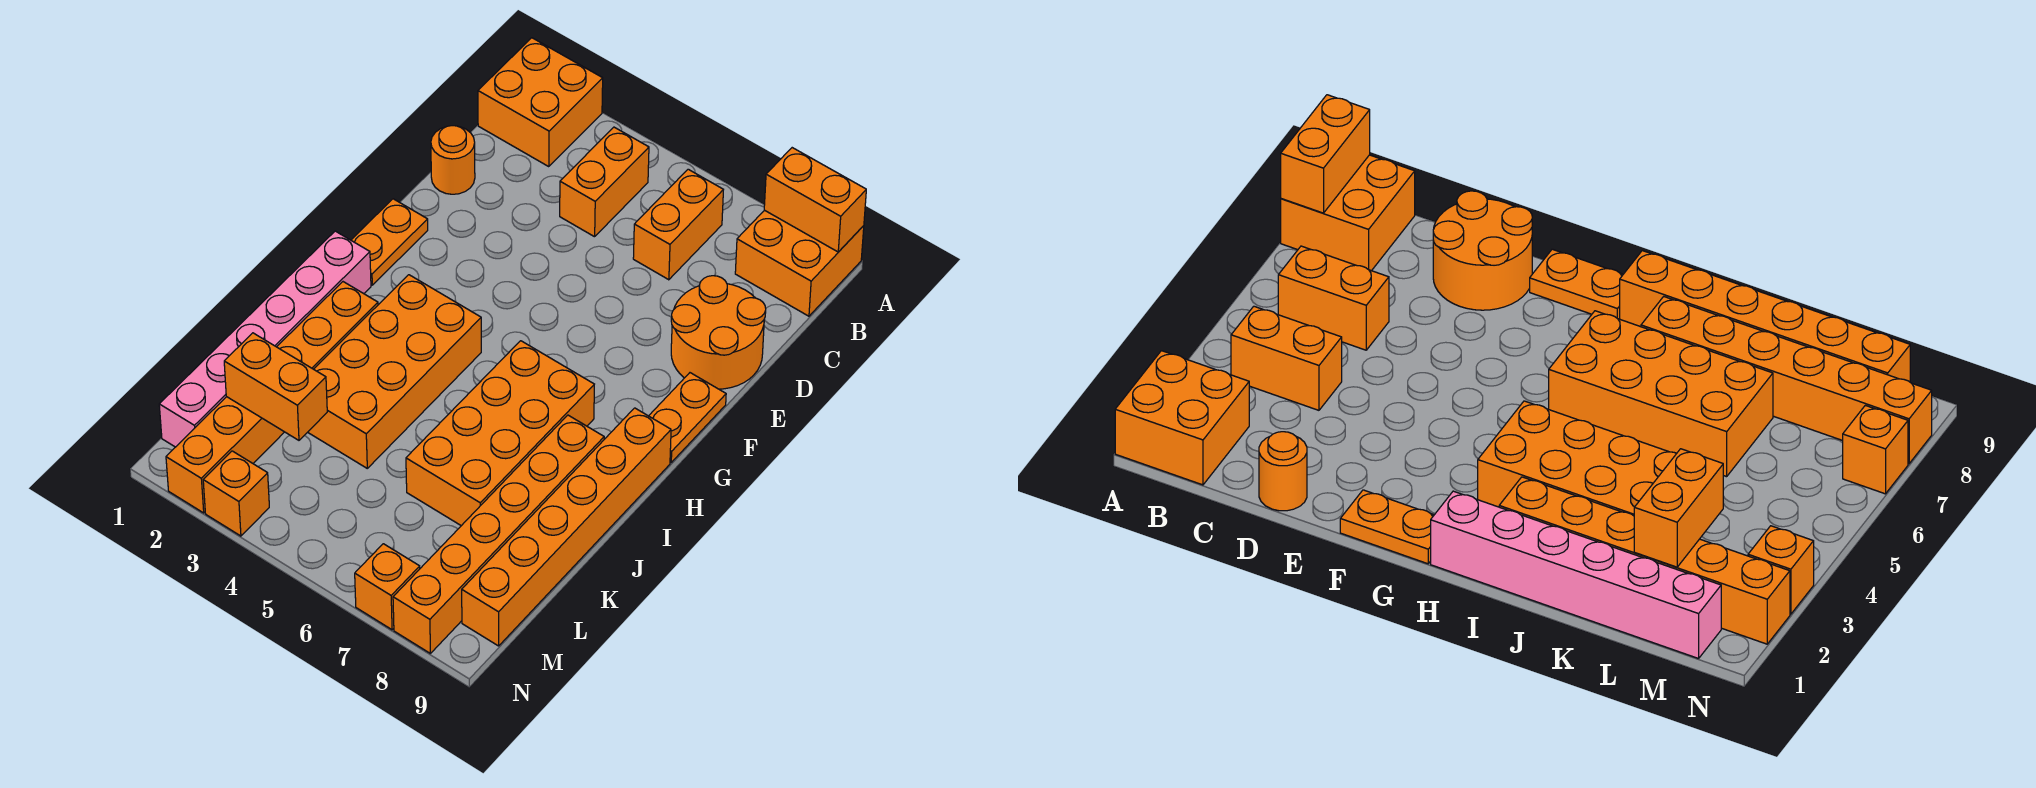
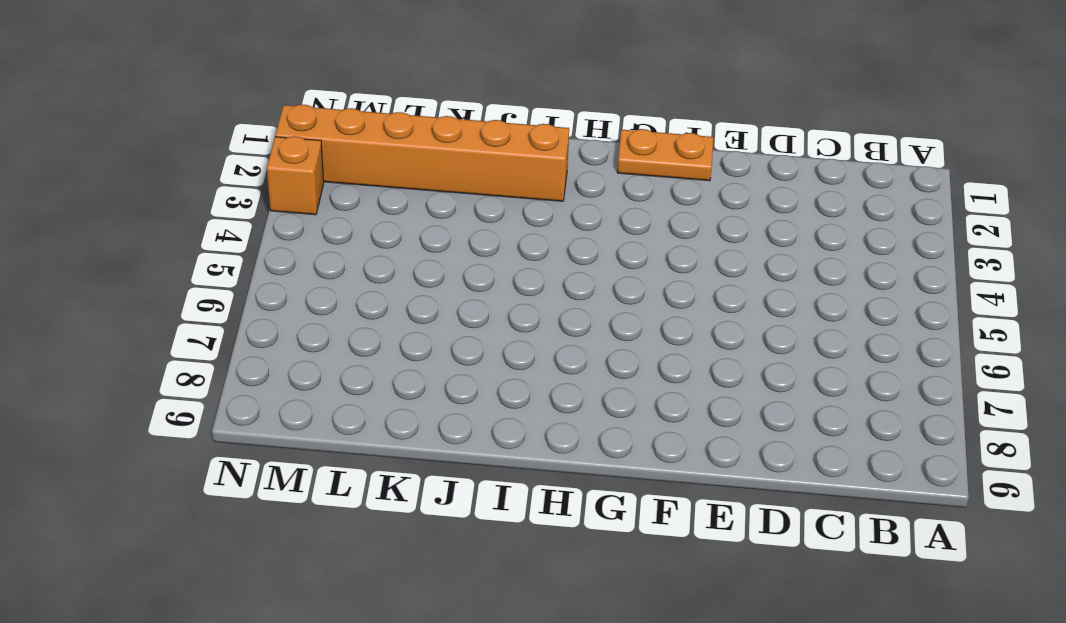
none -> orange 2x2 brick [478,38,603,167]
none -> orange 2x2 brick [735,210,864,316]
none -> orange 1x2 brick [560,127,649,237]

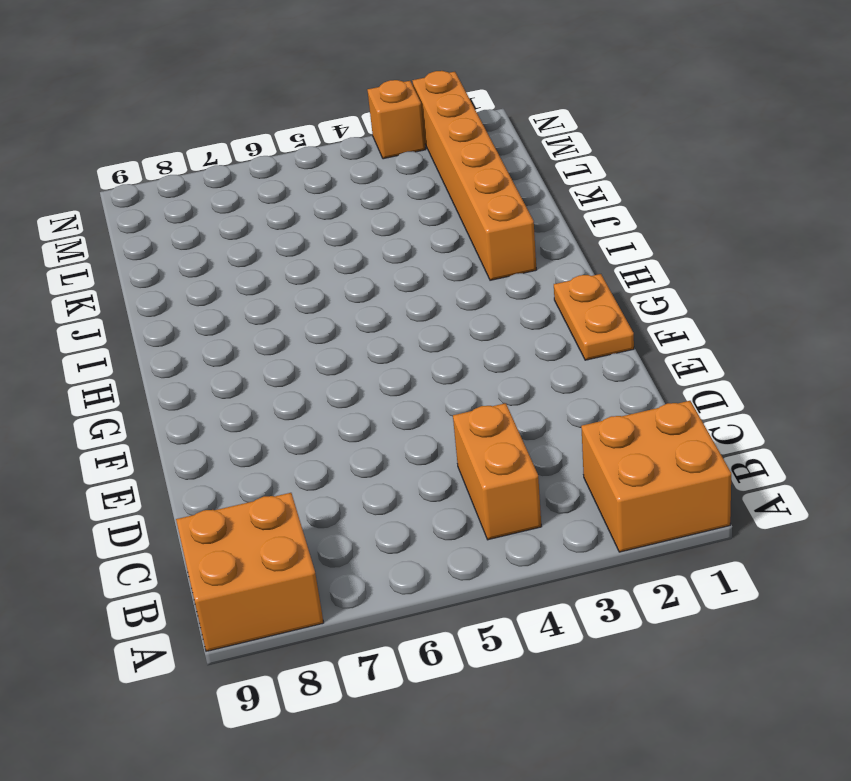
none -> orange 1x2 brick [633,169,723,280]
none -> orange 1x1 round brick [431,126,475,194]
none -> orange 2x2 round brick [671,276,766,389]

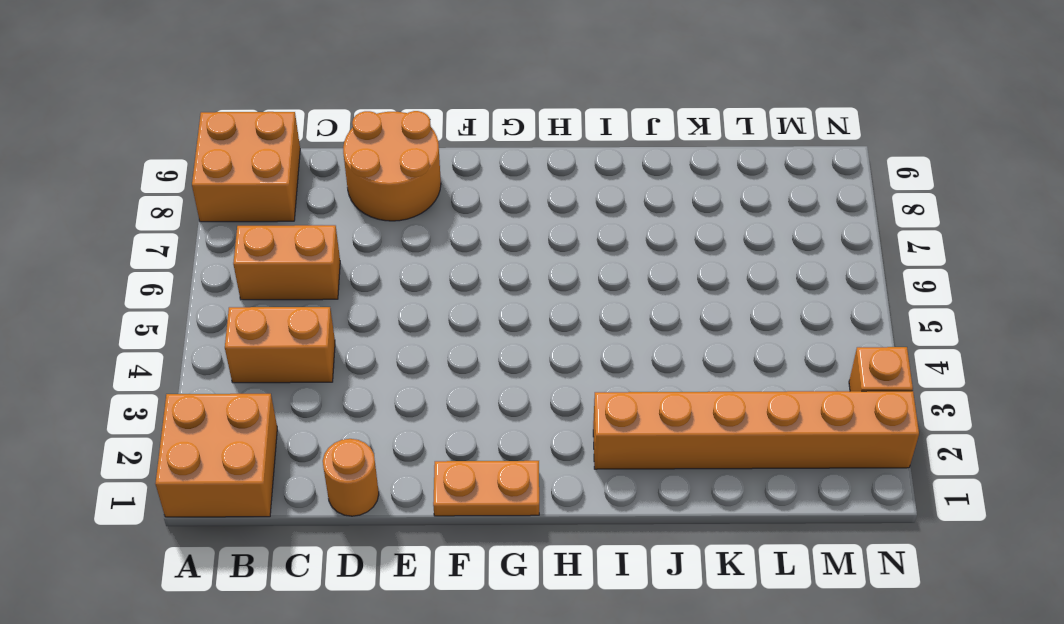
none -> orange 1x2 plate [649,373,726,462]
none -> pink 1x6 brick [159,231,371,447]
none -> orange 2x4 brick [308,275,481,468]

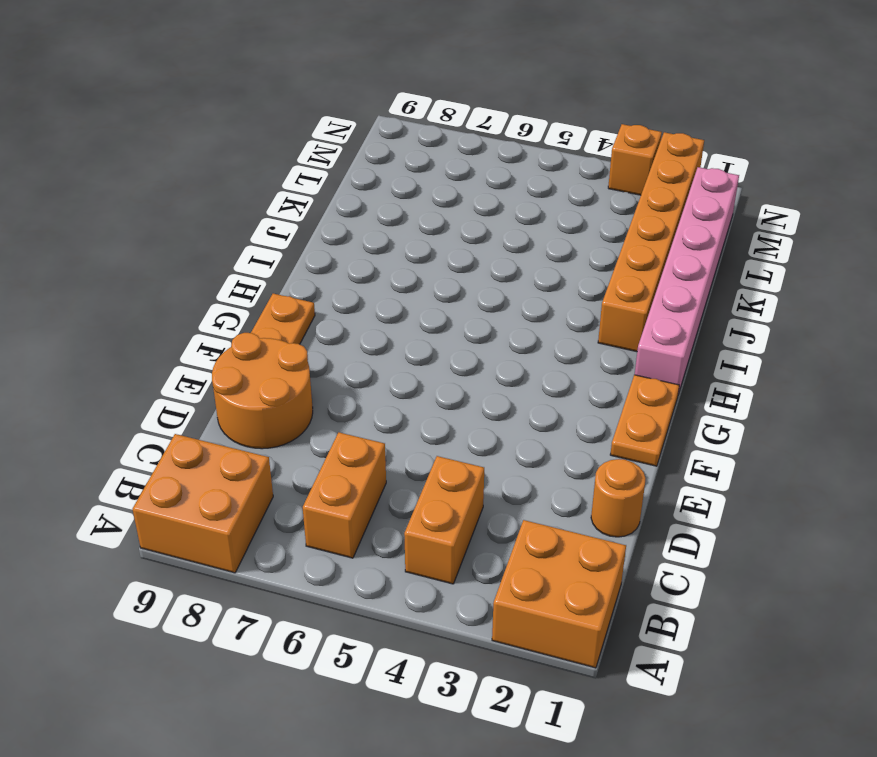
none -> orange 2x4 brick [308,275,481,468]
none -> orange 2x4 brick [406,341,594,526]
none -> orange 1x6 brick [462,408,671,646]

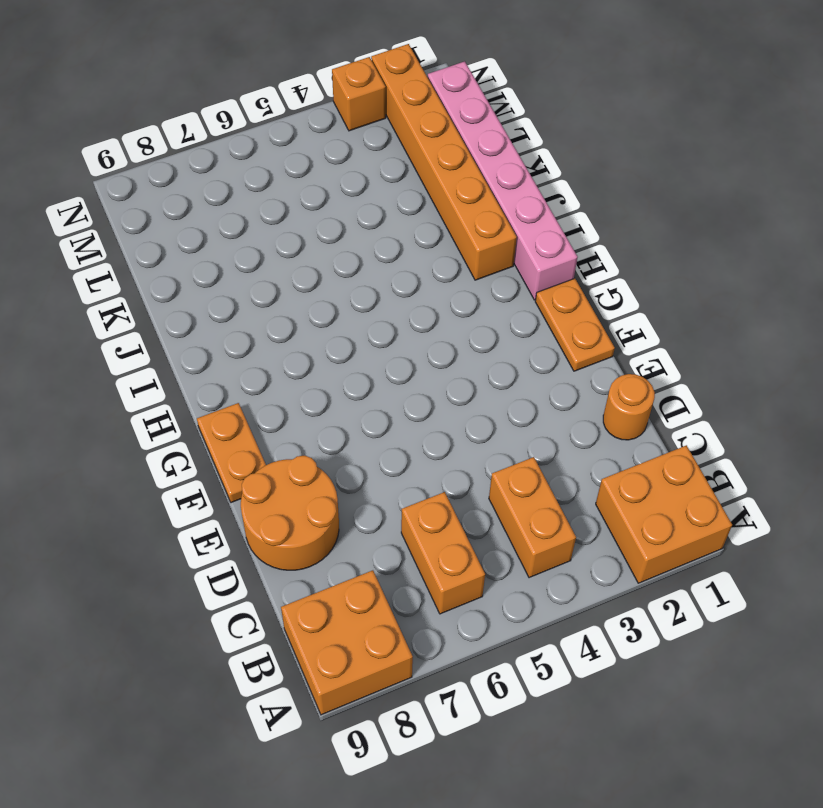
none -> orange 2x4 brick [308,275,481,468]
none -> orange 2x4 brick [406,341,594,526]
none -> orange 1x6 brick [462,408,671,646]

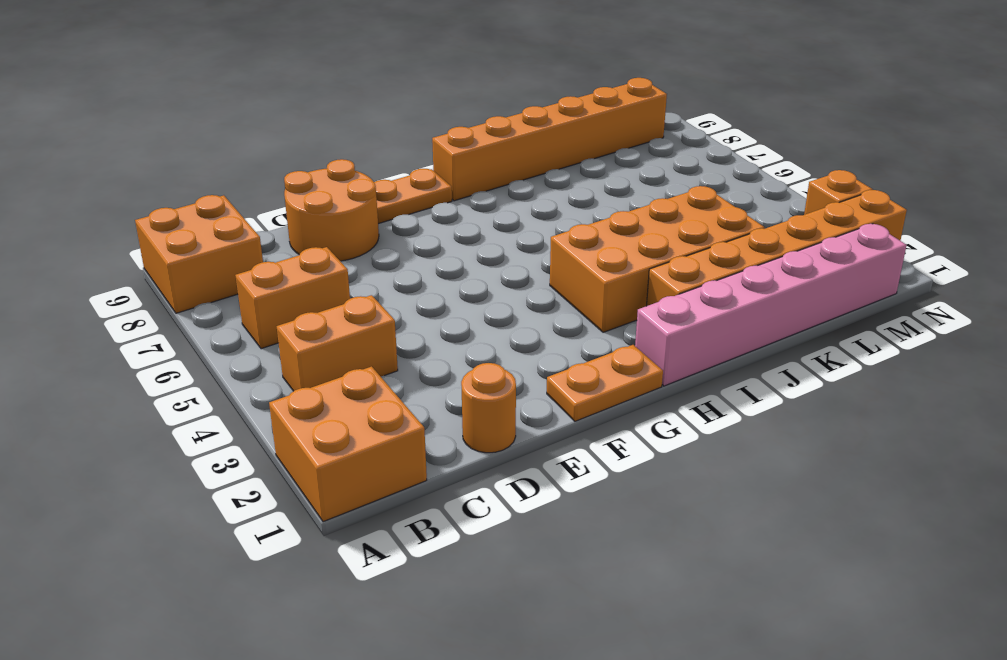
none -> orange 2x4 brick [406,341,594,526]
none -> orange 1x6 brick [393,415,604,653]
none -> orange 1x1 brick [355,544,420,630]

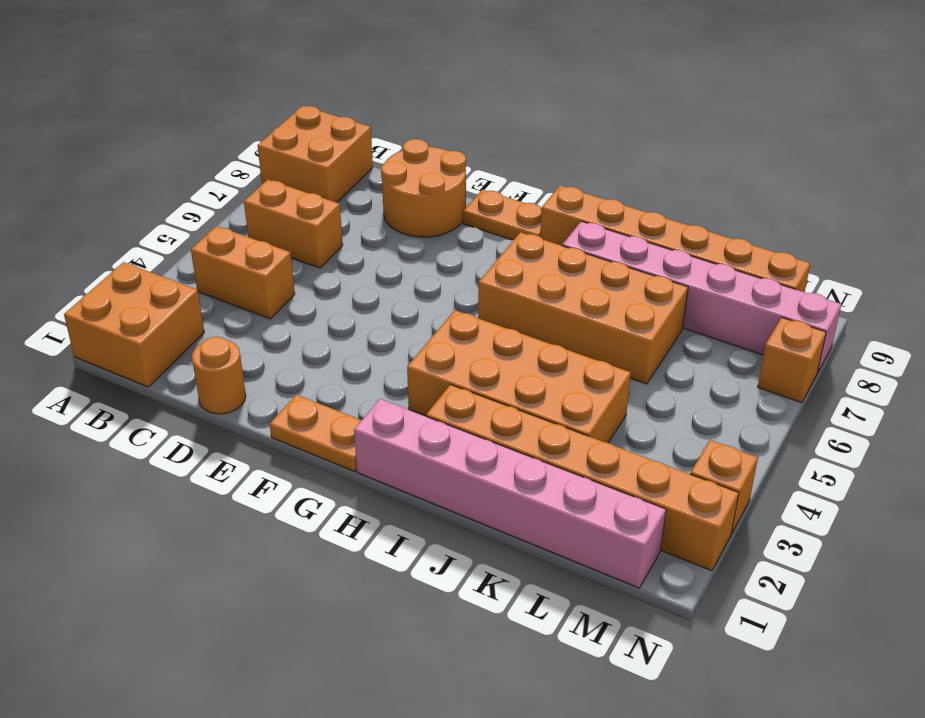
pink 1x6 brick [562,221,841,373] -> orange 1x6 brick [393,415,604,653]
none -> orange 1x2 brick [764,148,866,252]
none -> orange 1x2 brick [224,333,327,440]

